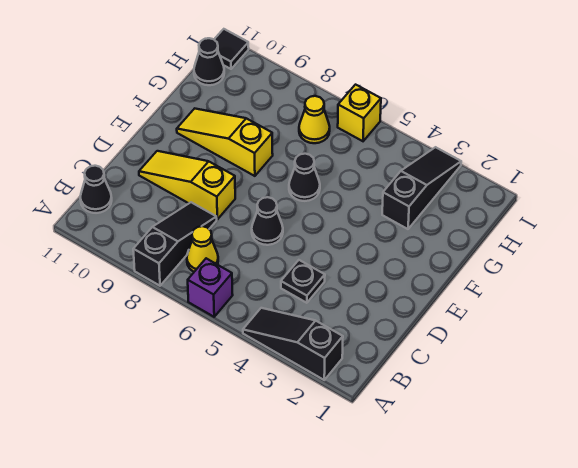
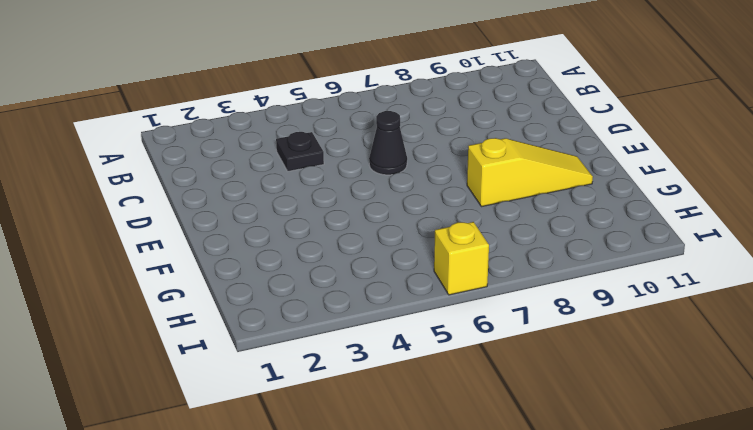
none -> black 1x3 slope [243,308,343,380]
none -> purple 1x1 brick [188,258,233,317]
none -> black 1x3 slope [133,202,217,286]

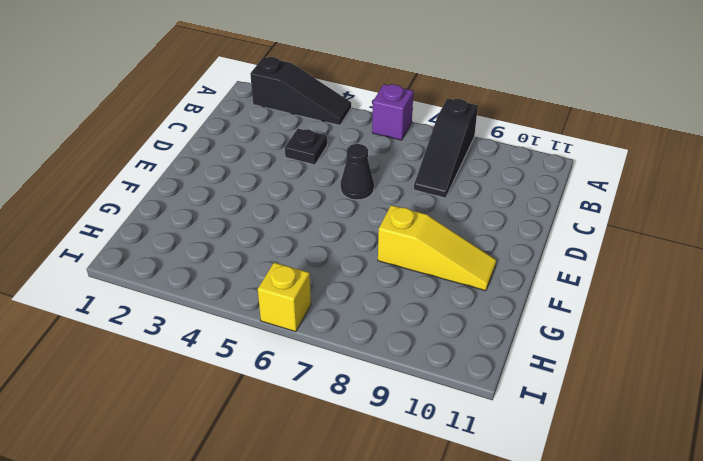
none -> yellow 1x1 cone [187,226,218,272]
none -> black 1x1 cone [80,166,112,213]
none -> yellow 1x3 slope [139,151,235,219]

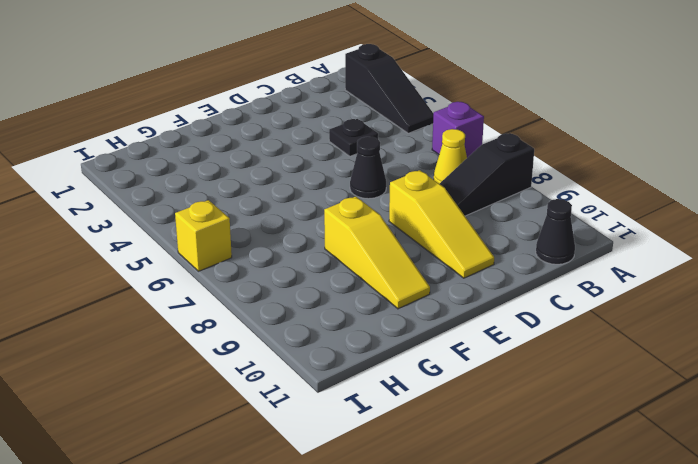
none -> black 1x1 cone [289,154,320,201]
none -> black 1x3 slope [382,147,461,229]
none -> yellow 1x1 cone [299,96,330,143]

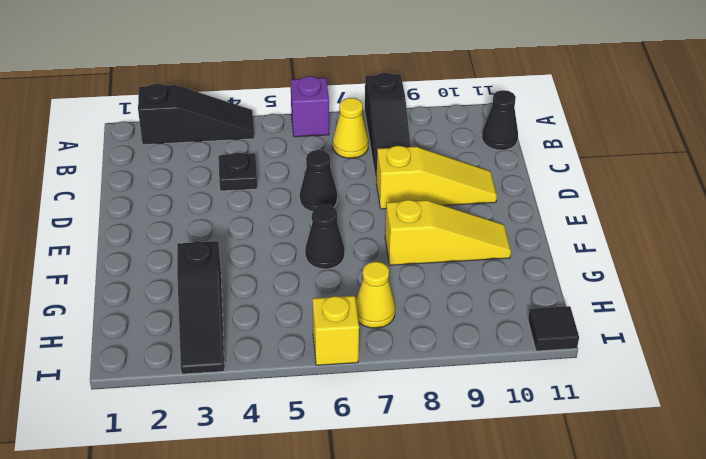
none -> black 1x1 cone [194,38,224,85]

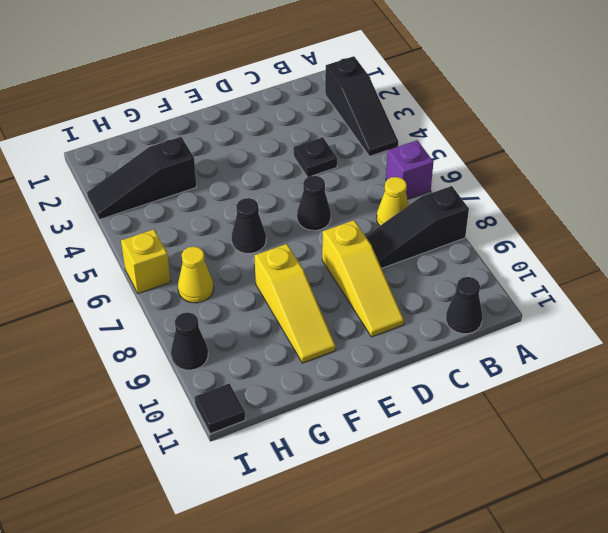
black 1x1 cone [171,312,208,370] -> black 1x1 cone moved to [194,38,224,85]

